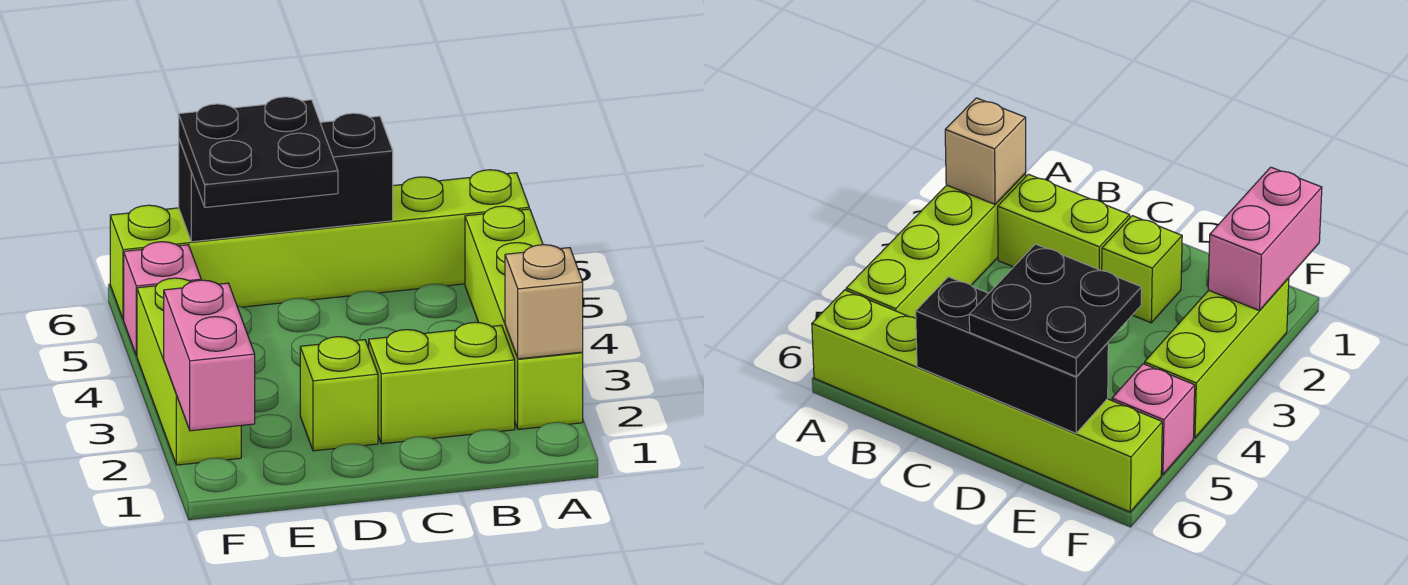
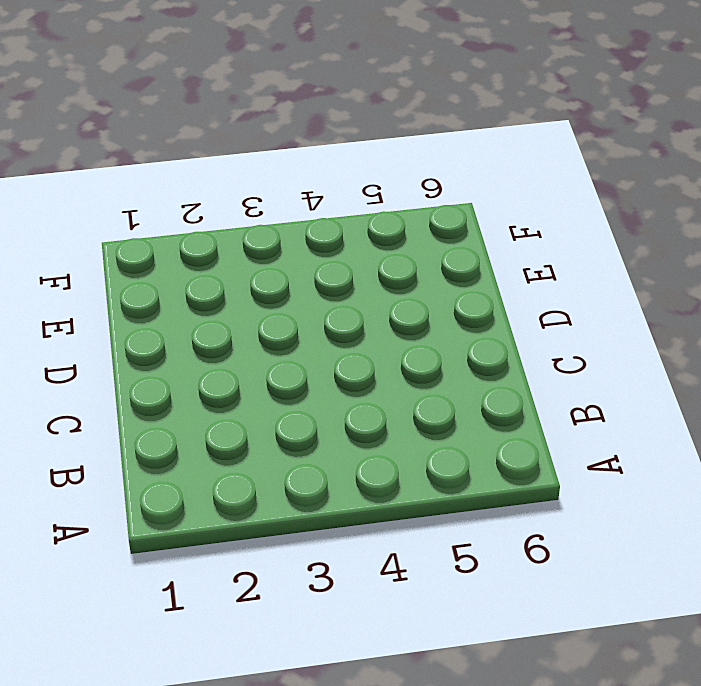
none -> lime 1x4 brick [465,206,583,429]
none -> lime 1x6 brick [110,170,529,320]

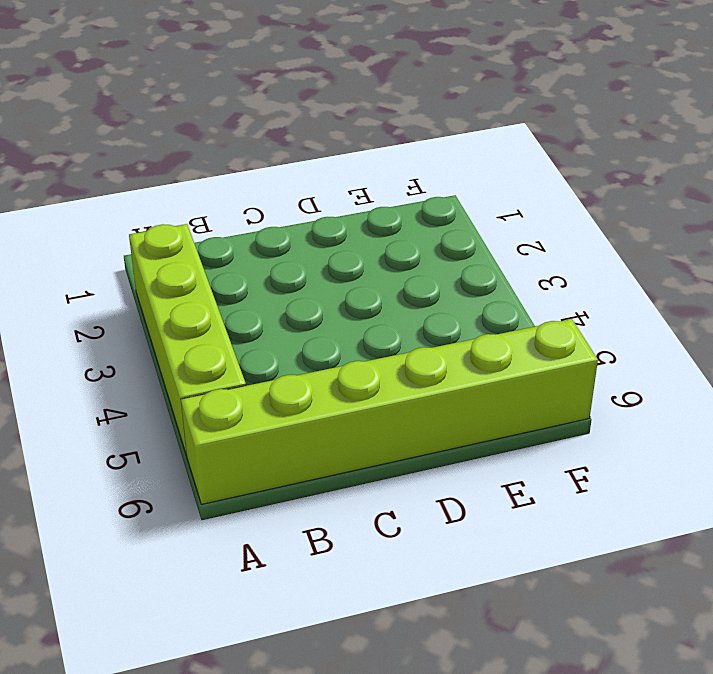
none -> lime 1x2 brick [369,322,515,444]
none -> lime 1x1 brick [300,337,378,451]

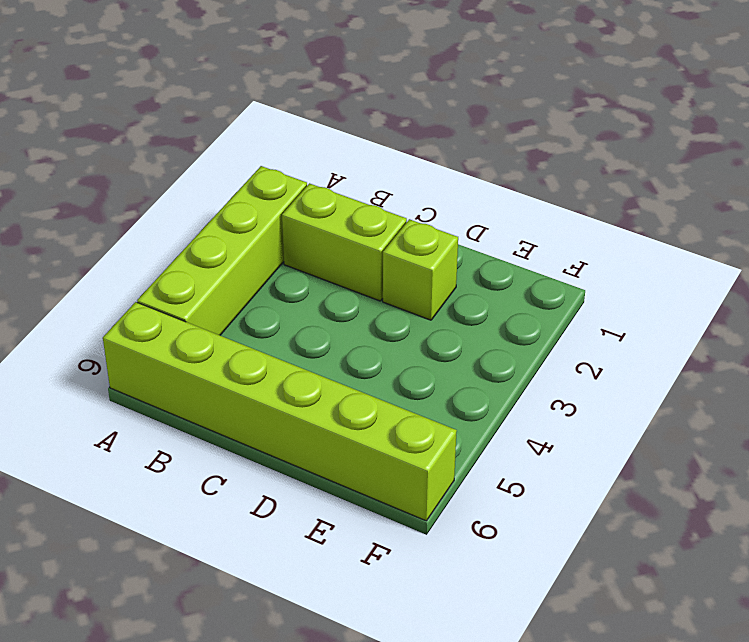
none -> lime 1x3 brick [137,278,241,465]
none -> pink 1x1 brick [124,242,201,356]

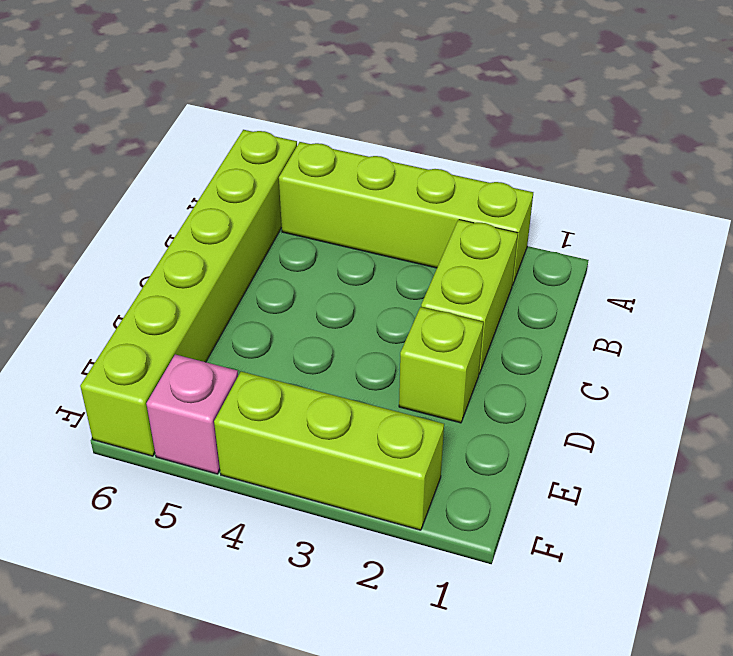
none -> tan 1x1 brick [505,245,583,359]
none -> black 1x3 brick [179,113,393,242]

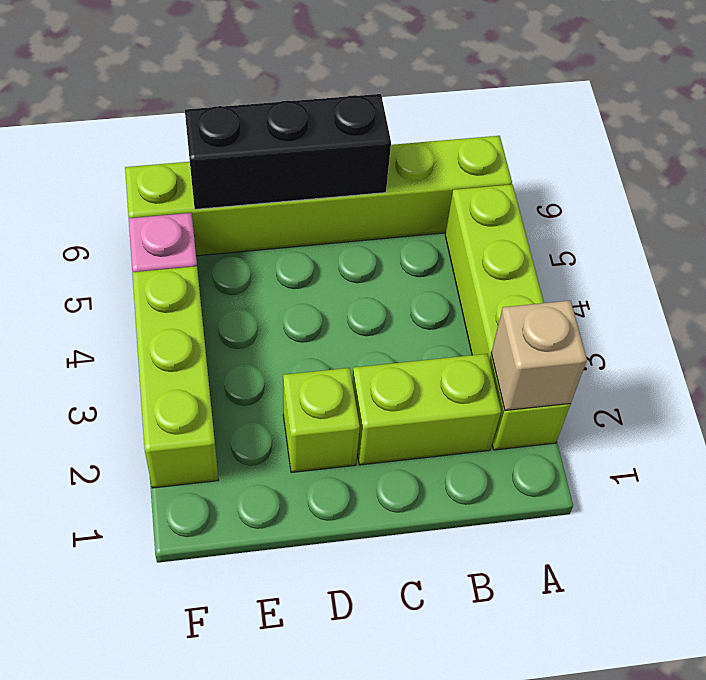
none -> pink 1x2 brick [164,280,255,431]
none -> black 2x2 plate [179,97,338,207]

